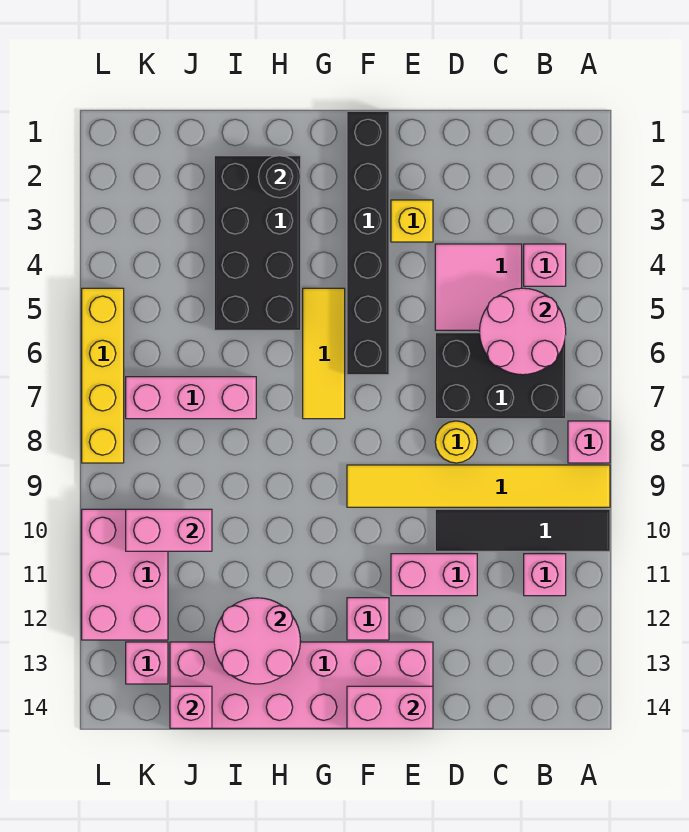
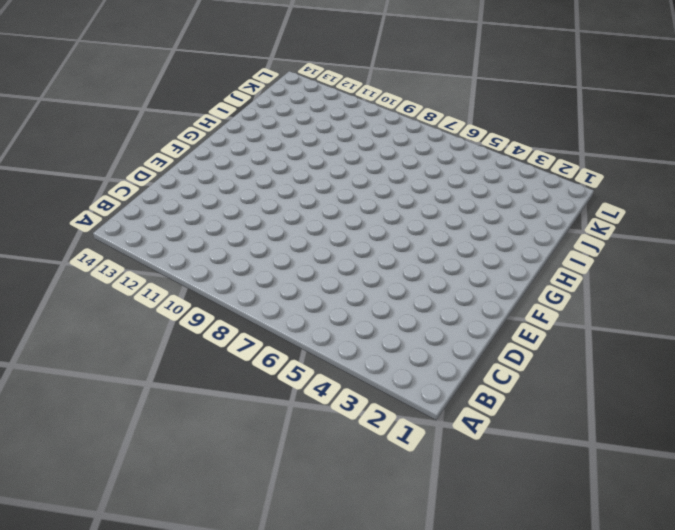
none -> pink 1x1 brick [568,421,610,463]
none -> yellow 1x6 tile [347,465,610,507]
none -> black 1x4 tile [435,509,610,551]

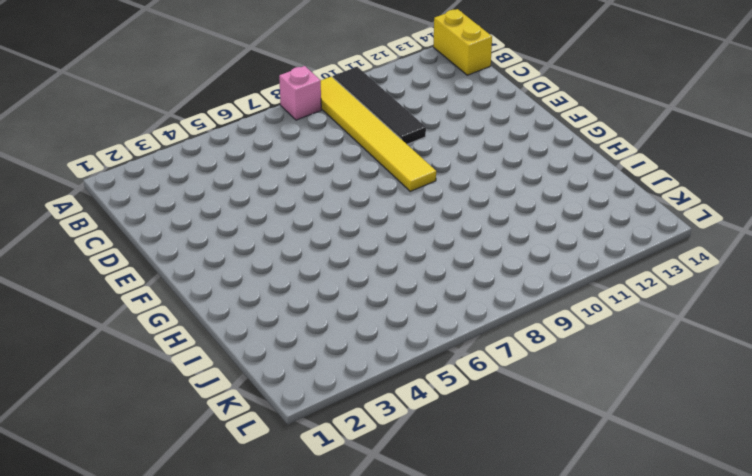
yellow 1x2 brick [433,9,492,75] -> none
none -> pink 1x1 brick [524,244,566,286]
none -> black 2x3 brick [435,333,566,419]
none -> pink 1x1 brick [524,554,566,596]

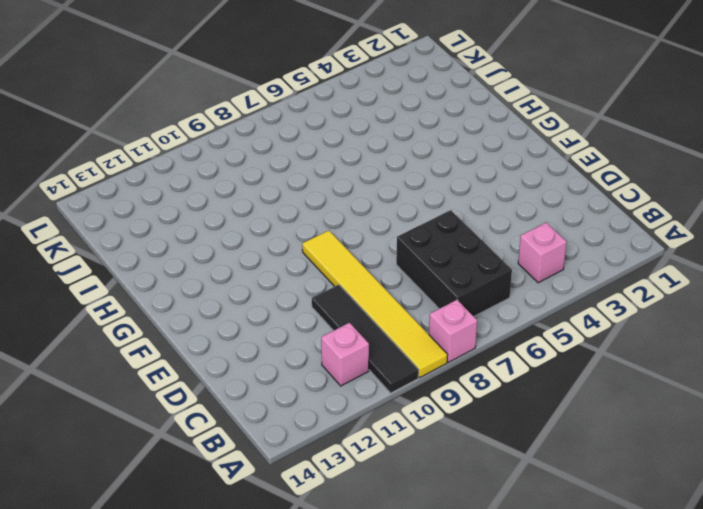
none -> pink 2x2 tile [435,244,522,330]
none -> yellow 1x1 round brick [435,421,477,463]
none -> pink 1x2 brick [391,554,477,596]

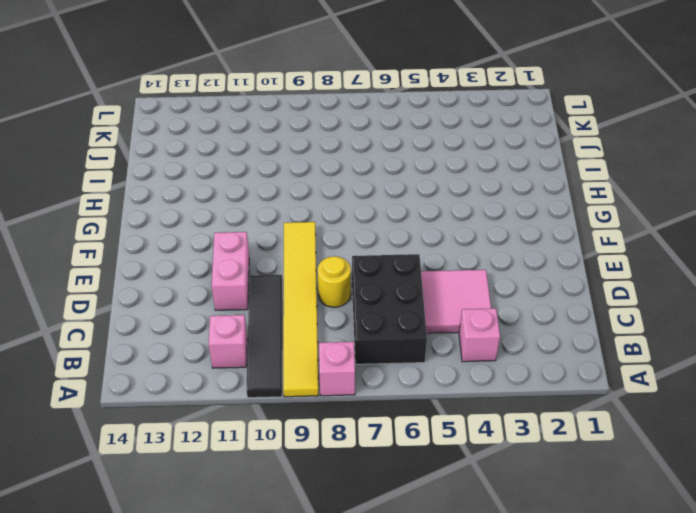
none -> yellow 1x1 brick [391,200,433,242]
none -> pink 2x6 brick [170,642,433,728]
none -> black 1x6 brick [347,111,389,375]

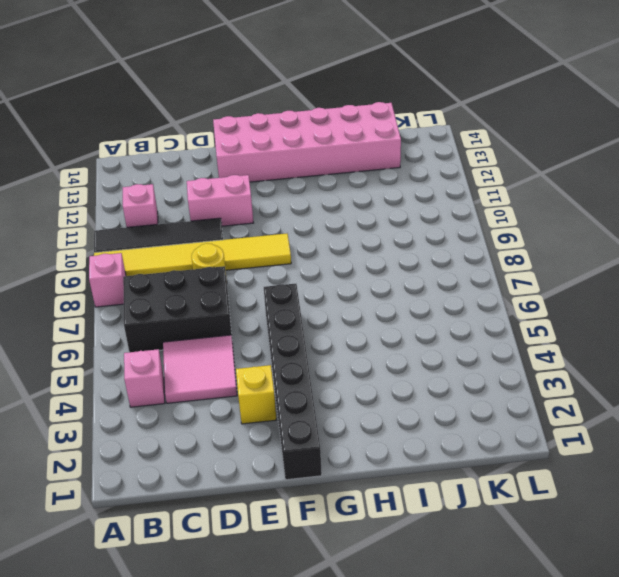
none -> pink 1x1 brick [347,598,389,640]
none -> yellow 1x3 tile [303,288,345,419]
none -> black 2x4 brick [214,156,301,330]

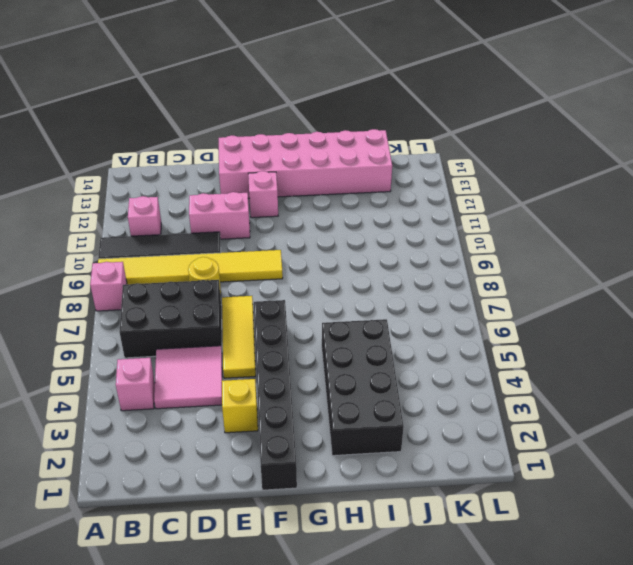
yellow 1x3 tile [222,296,256,378] -> yellow 1x3 tile moved to [303,288,345,419]
none -> pink 1x3 brick [126,377,256,419]
none -> pink 2x3 brick [82,509,168,640]
none -> pink 1x1 brick [126,642,168,684]

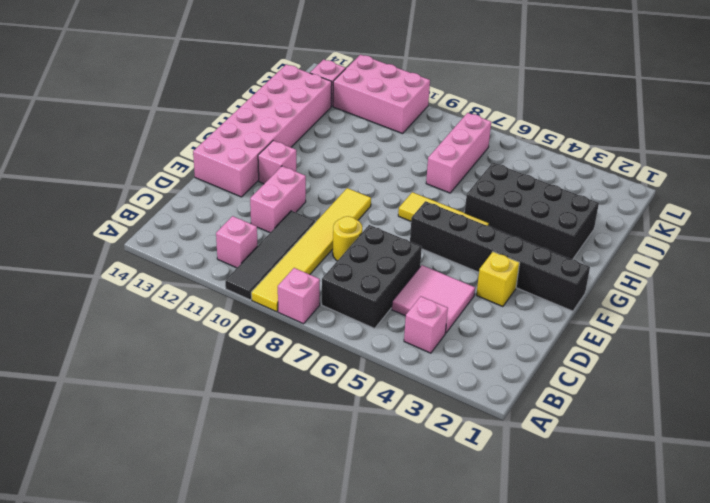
none -> yellow 1x4 brick [82,288,124,463]
none -> pink 2x2 round brick [480,288,566,375]
none -> pink 1x2 brick [347,686,433,728]

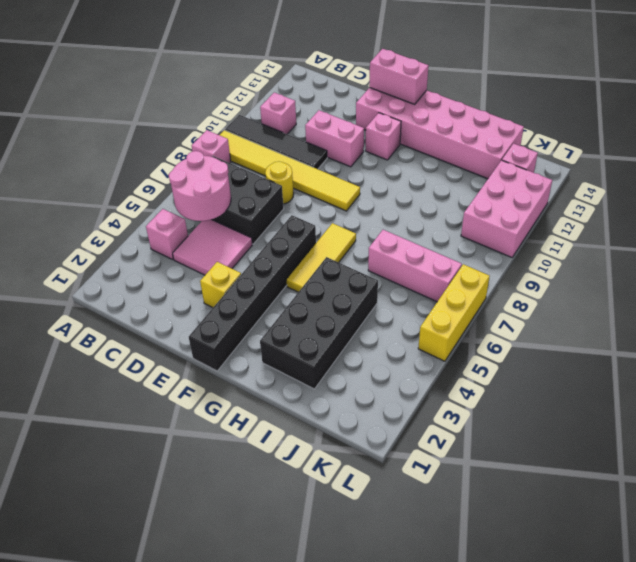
yellow 1x3 brick [418,264,490,361] -> yellow 1x4 brick [82,288,124,463]
none -> black 1x1 round brick [258,156,300,198]
none -> pink 2x2 round brick [214,598,300,684]
none -> pink 1x2 brick [126,509,212,551]

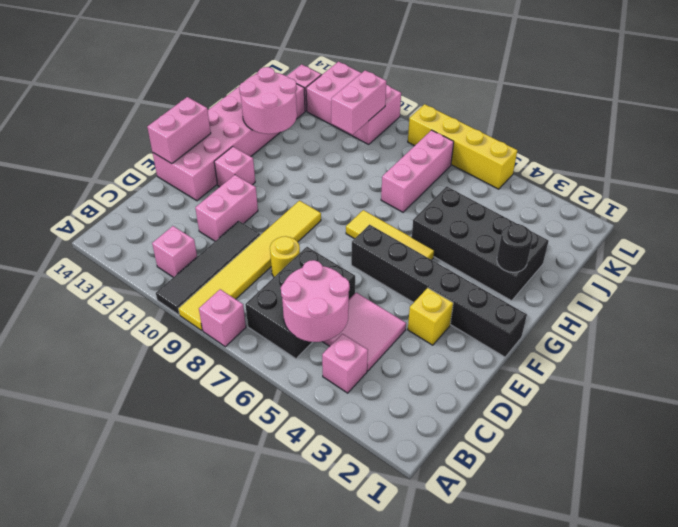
none -> pink 1x1 brick [170,686,212,728]

